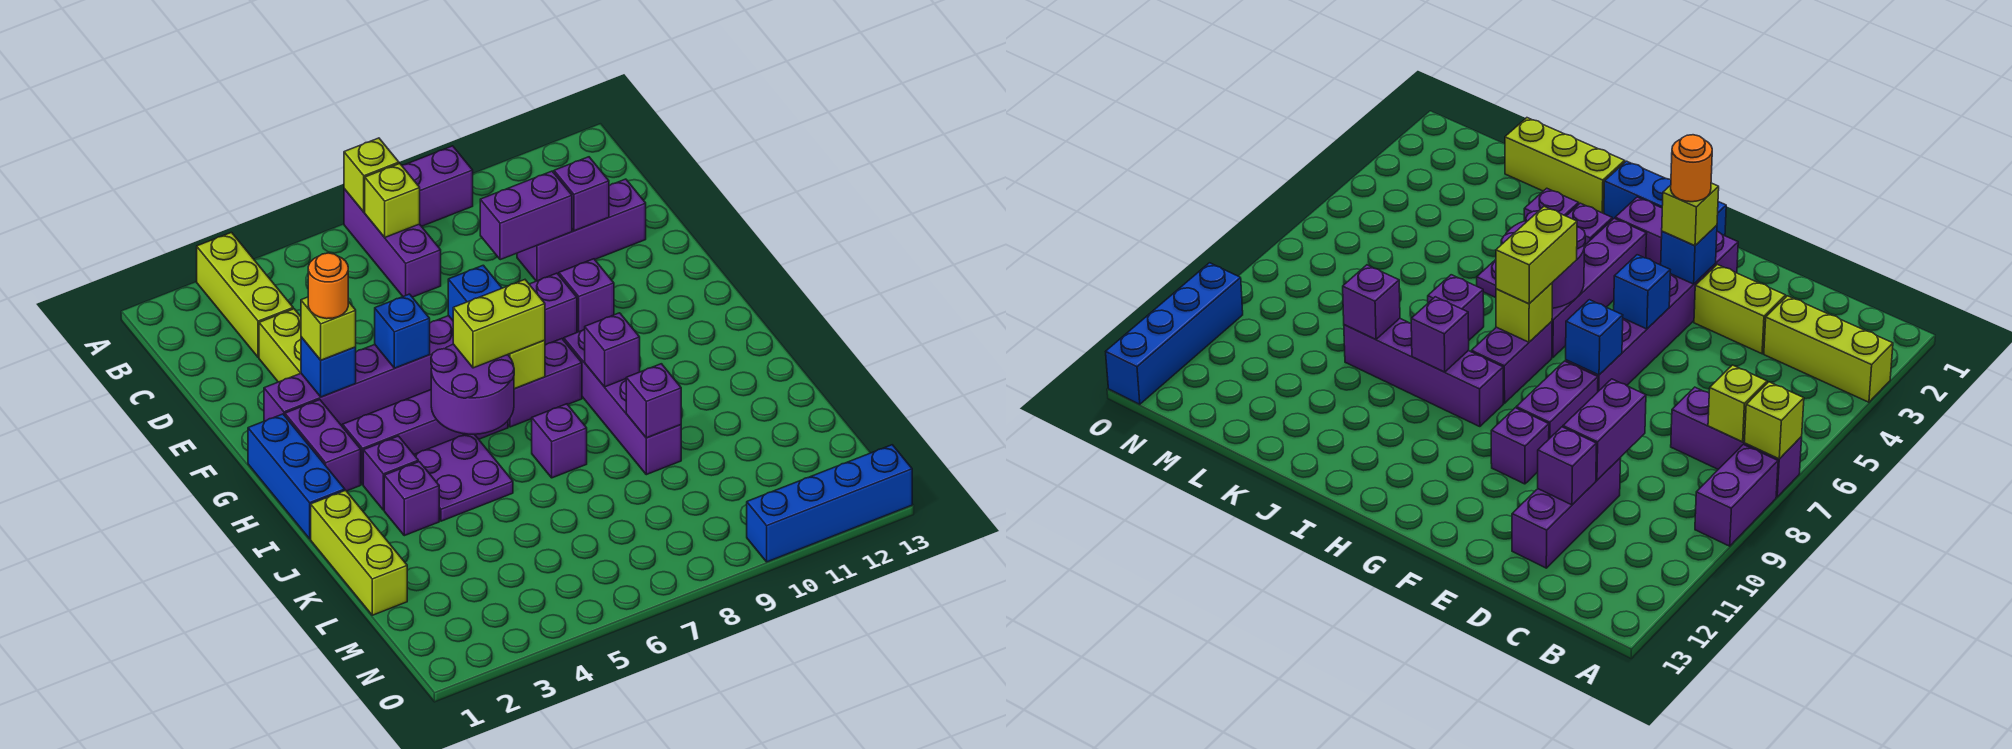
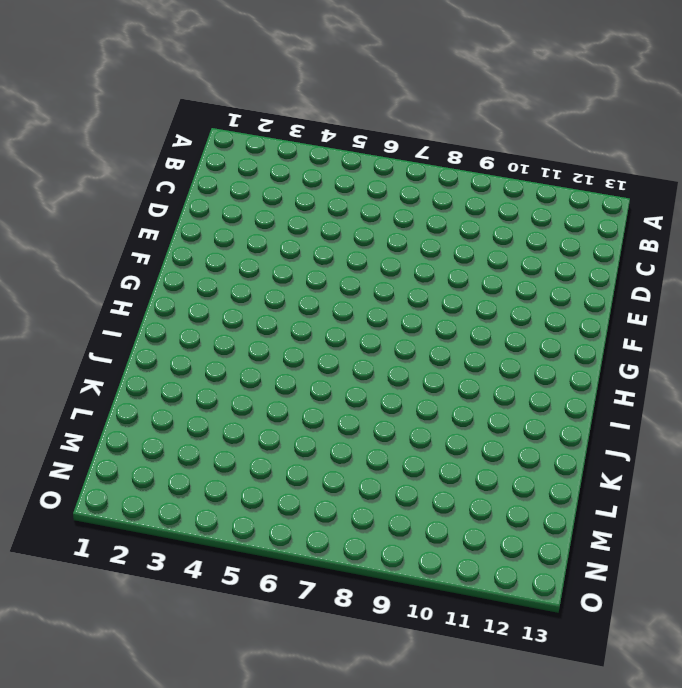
none -> lime 1x3 brick [197,233,293,357]
none -> purple 1x3 brick [344,189,441,297]
none -> purple 1x2 brick [402,146,473,226]
none -> lime 1x2 brick [259,309,301,382]

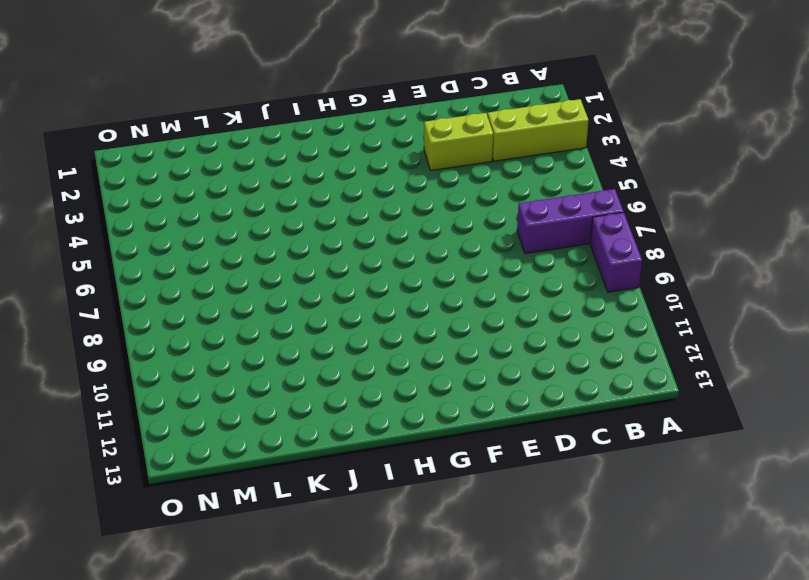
none -> purple 1x3 brick [517,179,646,281]
none -> purple 1x6 brick [264,316,453,426]
none -> purple 1x2 brick [529,273,577,345]
none -> purple 1x1 brick [559,259,614,332]

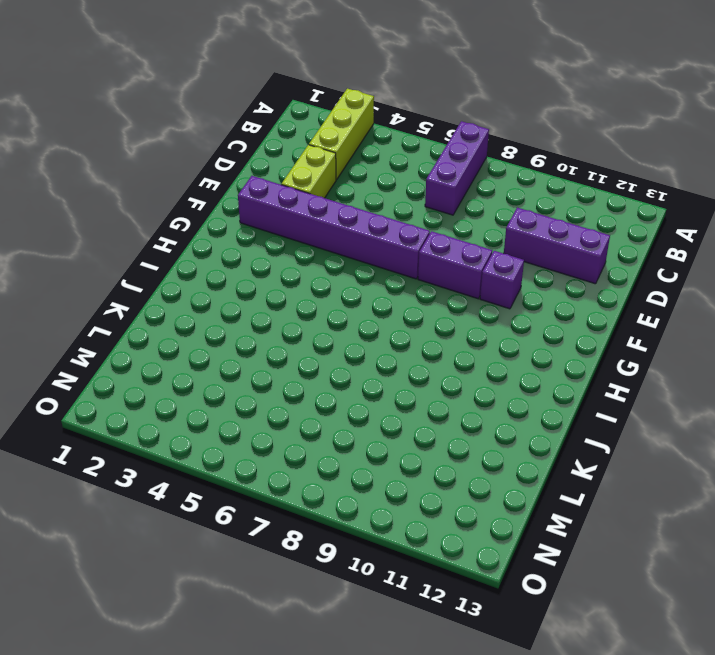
none -> purple 1x2 brick [402,146,473,226]
none -> blue 1x3 brick [248,414,345,539]
none -> purple 1x2 brick [285,400,361,491]
none -> purple 1x4 brick [343,390,508,485]

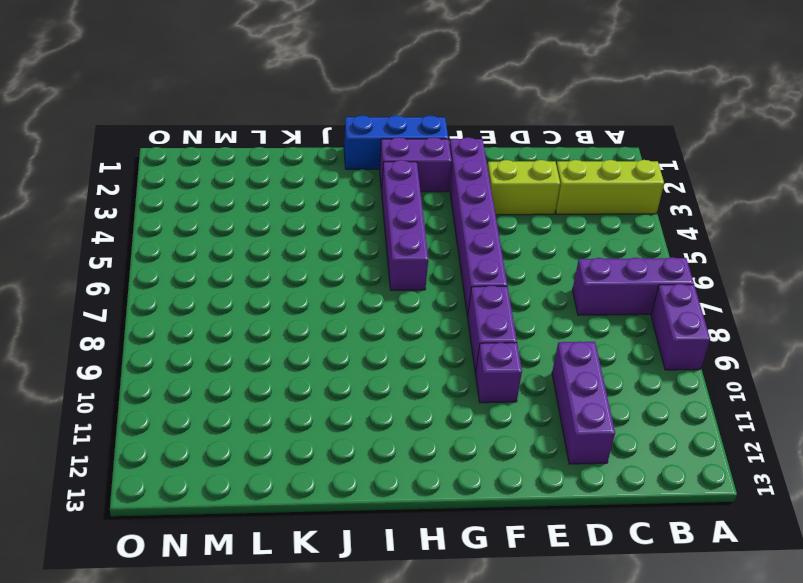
none -> purple 1x2 brick [508,339,582,427]
none -> purple 1x4 brick [564,329,681,475]
none -> purple 1x1 brick [363,436,418,510]
none -> purple 2x2 plate [414,434,513,521]

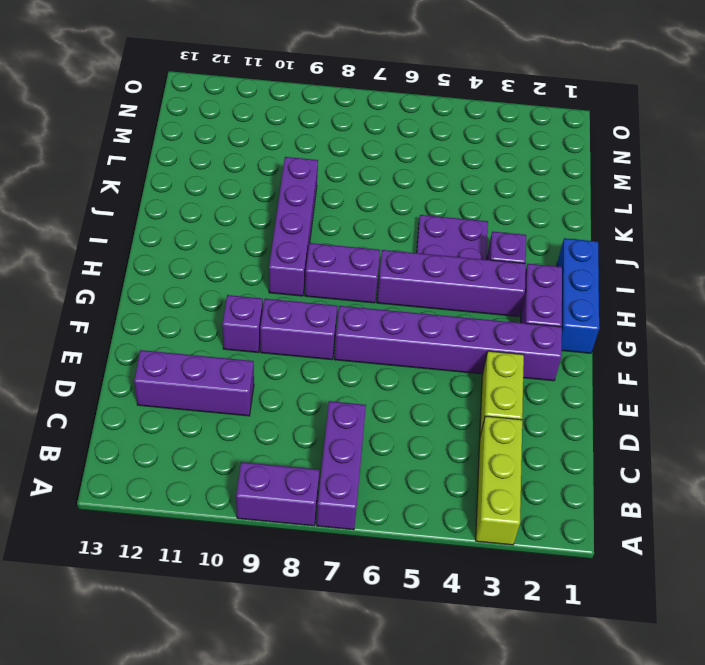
none -> lime 1x3 brick [311,490,407,615]
none -> purple 1x1 brick [384,462,439,536]
none -> purple 1x1 brick [532,404,587,478]
none -> blue 1x4 brick [747,445,912,562]

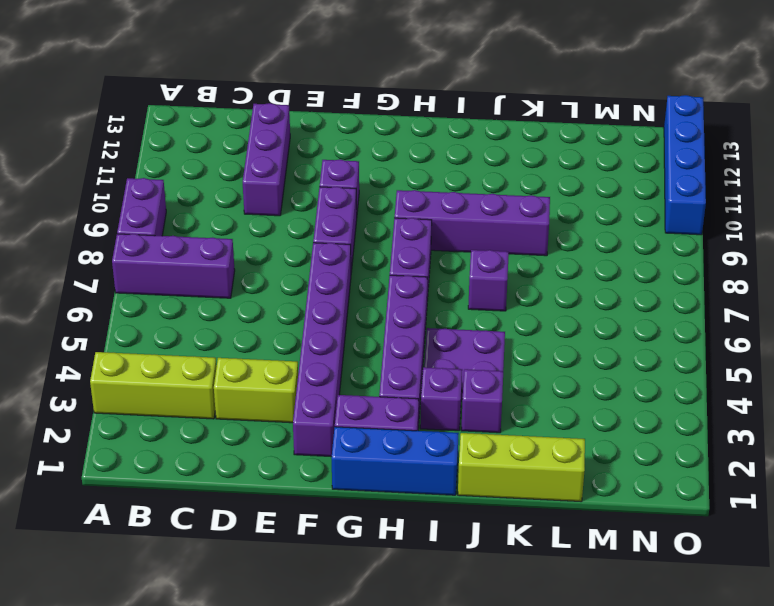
none -> lime 1x1 brick [344,138,399,212]
none -> lime 1x1 brick [365,164,420,237]
none -> purple 1x2 brick [480,171,572,260]
none -> purple 1x1 brick [554,157,609,231]

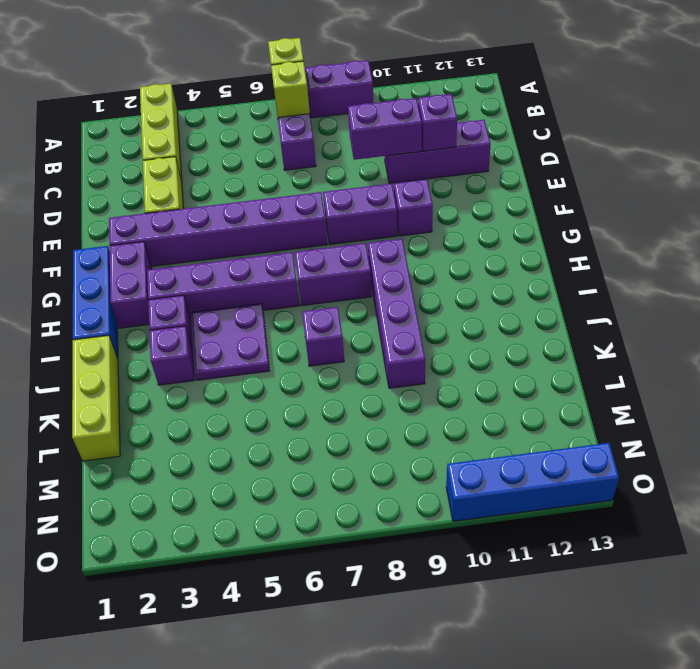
none -> blue 1x1 brick [301,337,356,397]
none -> blue 1x1 brick [375,294,430,368]
none -> blue 1x1 brick [448,265,502,320]
none -> purple 2x2 round brick [431,344,514,434]

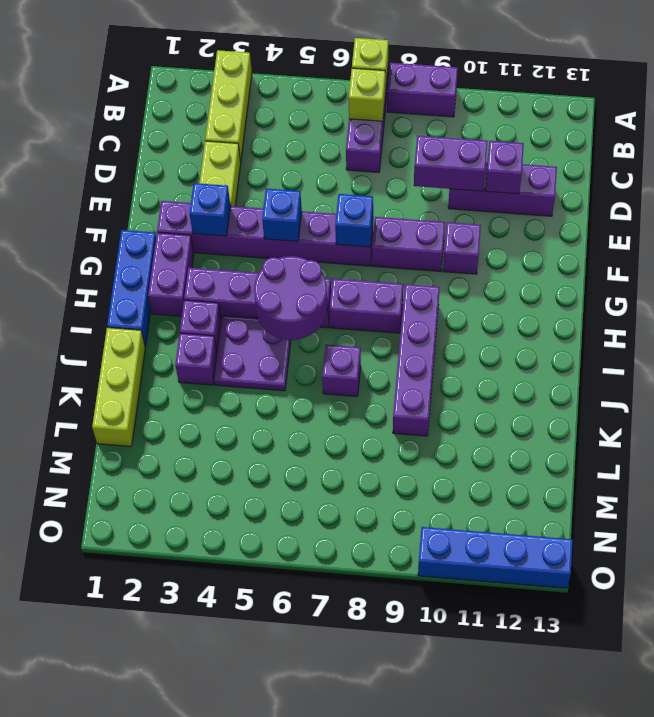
none -> lime 1x1 brick [508,340,545,389]
none -> purple 1x1 brick [585,313,640,387]
none -> purple 1x1 brick [626,364,681,438]
none -> lime 1x1 brick [301,297,356,360]

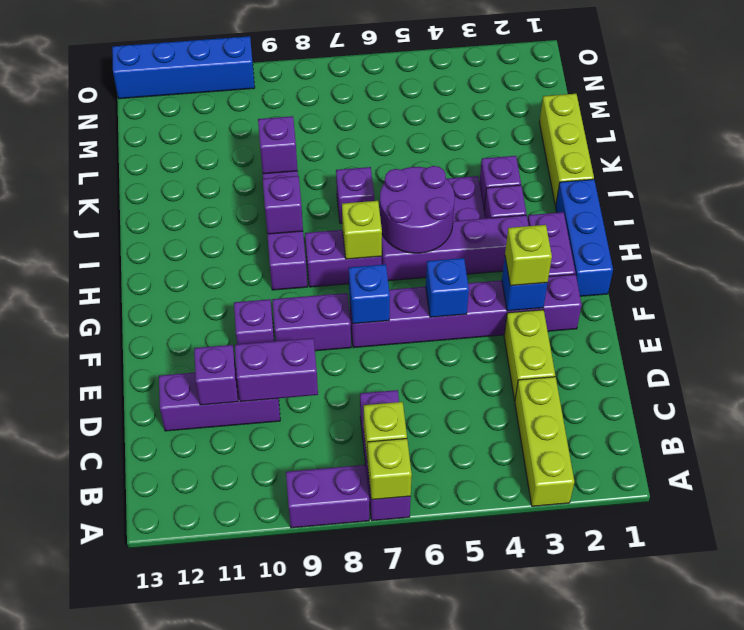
none -> lime 1x2 brick [453,280,545,368]
none -> orange 1x1 round brick [308,253,348,319]

